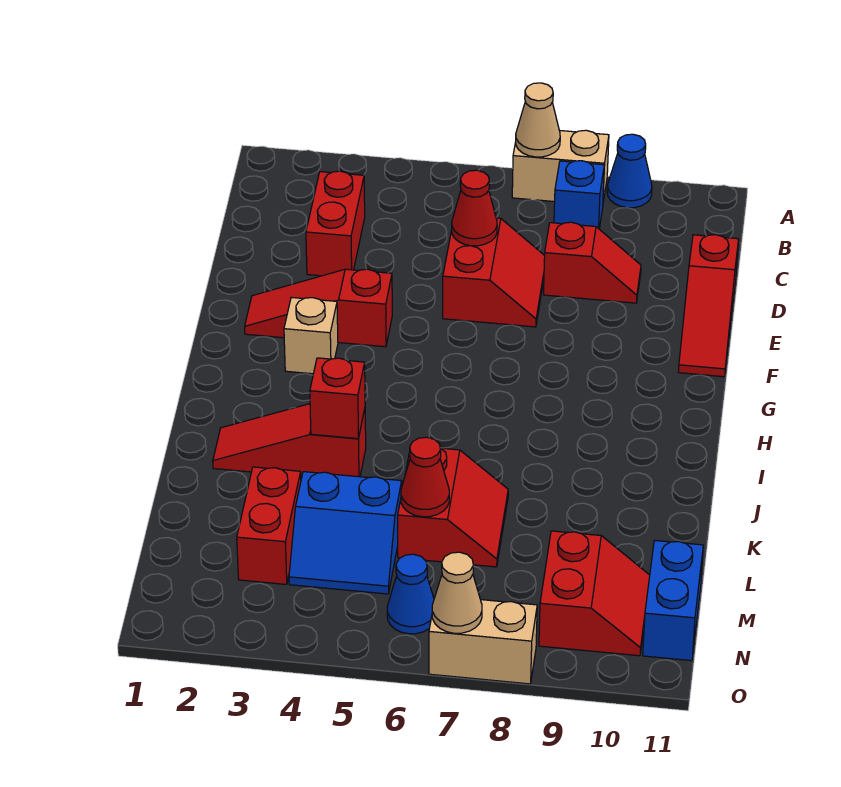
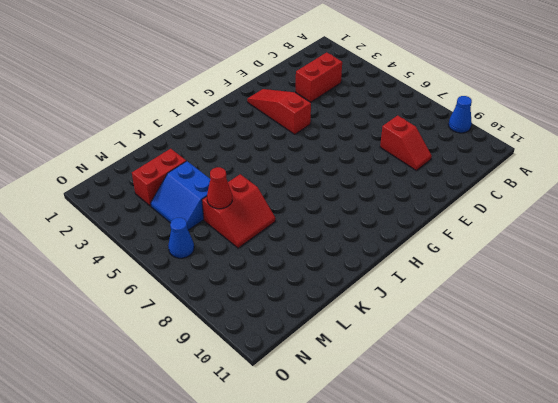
none -> tan 1x2 brick [512,130,609,202]
none -> blue 1x1 brick [554,161,604,229]
none -> red 2x2 slope [443,218,545,327]

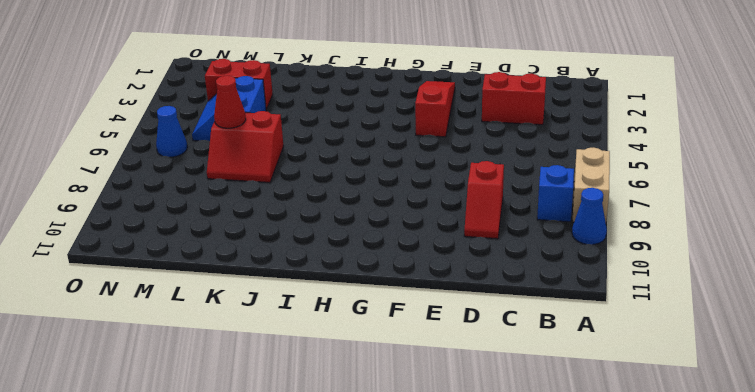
none -> red 2x2 slope [443,218,545,327]
none -> red 1x3 slope [679,235,739,377]
none -> tan 1x1 brick [284,297,338,374]

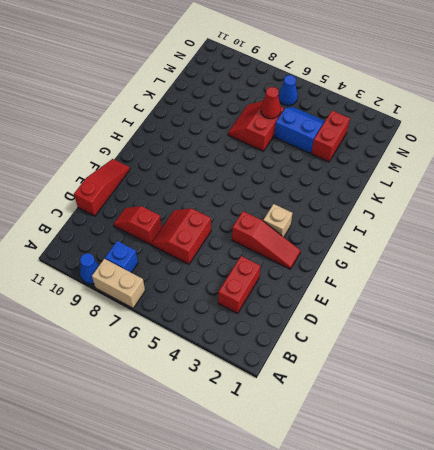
none -> red 1x3 slope [213,404,366,477]
none -> red 2x2 slope [539,531,650,656]
none -> blue 1x2 brick [643,540,703,661]

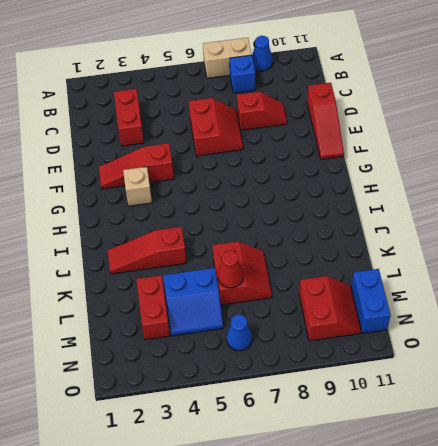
none -> tan 1x2 brick [429,600,537,684]
none -> tan 1x1 cone [516,83,560,157]
none -> red 1x1 cone [452,170,497,246]

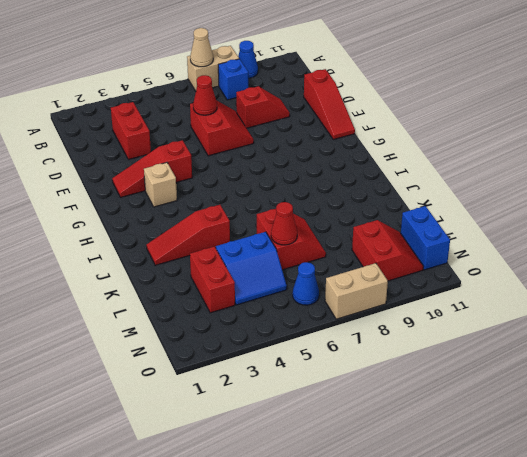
none -> red 1x1 brick [310,358,365,439]
none -> tan 1x1 cone [432,552,482,633]

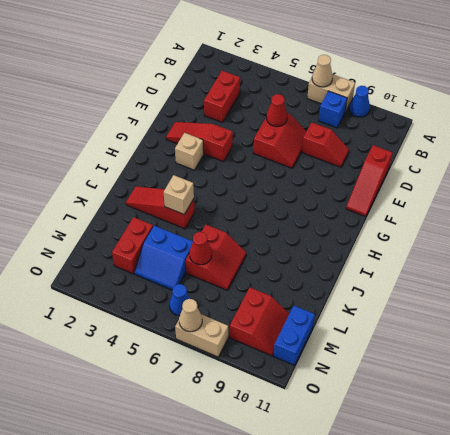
tan 1x1 brick [164,175,194,214] -> red 1x1 brick [310,358,365,439]

